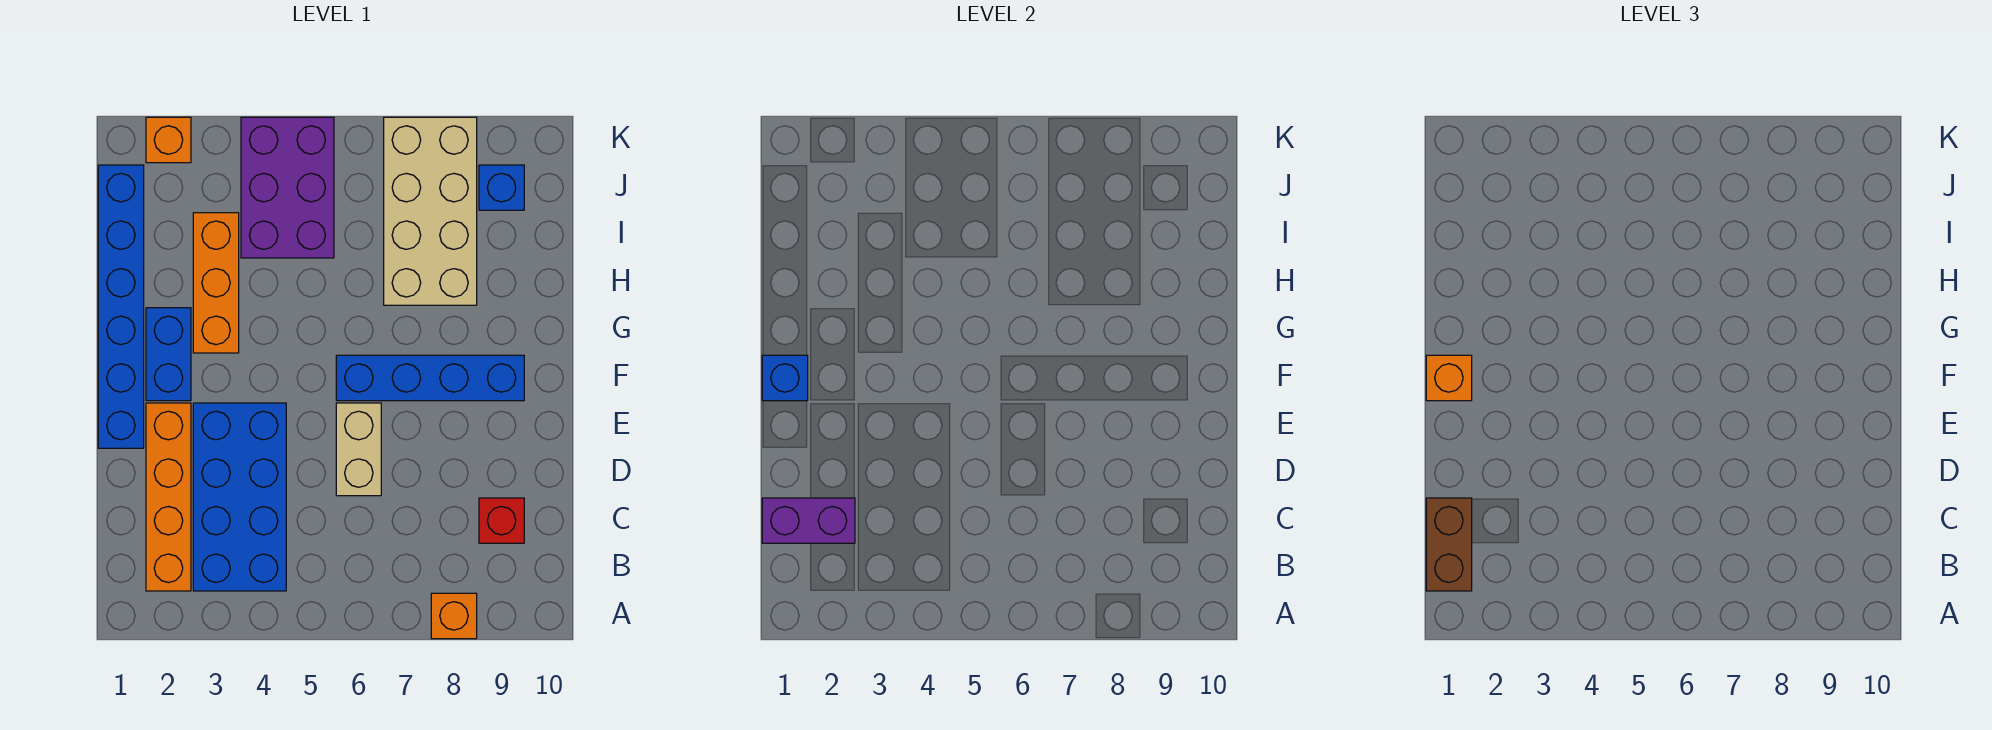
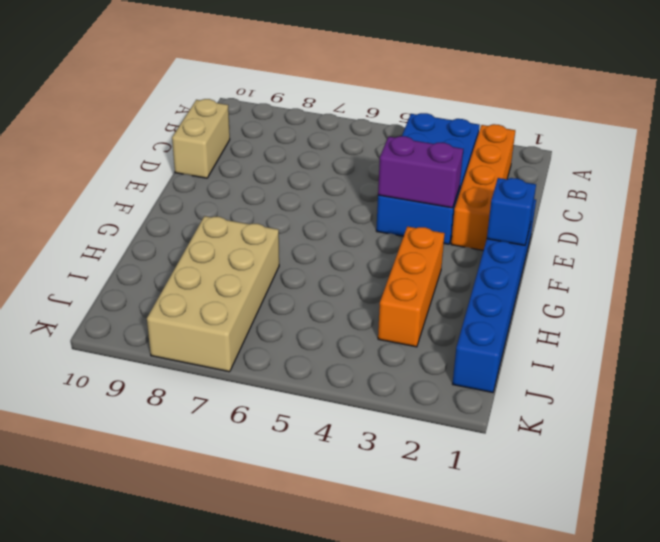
tan 1x2 brick [172,99,230,178] -> tan 1x2 brick moved to [336,403,381,496]
purple 1x2 brick [378,136,463,208] -> purple 1x2 brick moved to [762,498,855,543]
none -> orange 1x1 brick [431,593,477,639]
none -> red 1x1 brick [479,498,524,543]
none -> blue 1x2 brick [146,308,191,401]

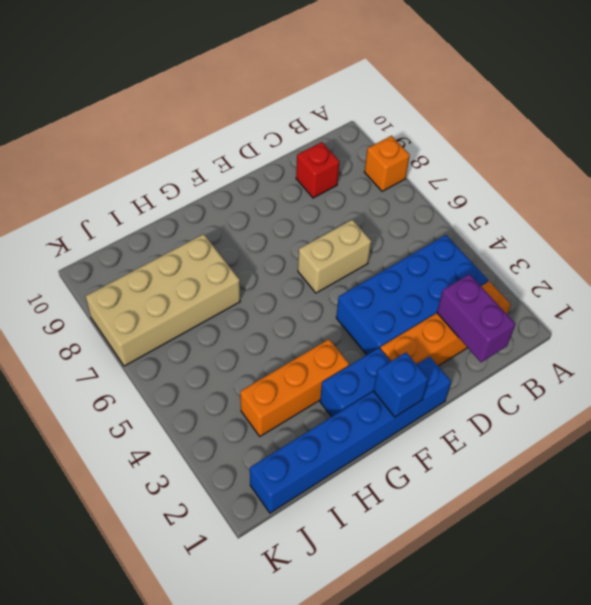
none -> blue 1x4 brick [336,355,524,401]
none -> purple 2x3 brick [241,117,334,258]
none -> blue 1x1 brick [479,165,524,210]

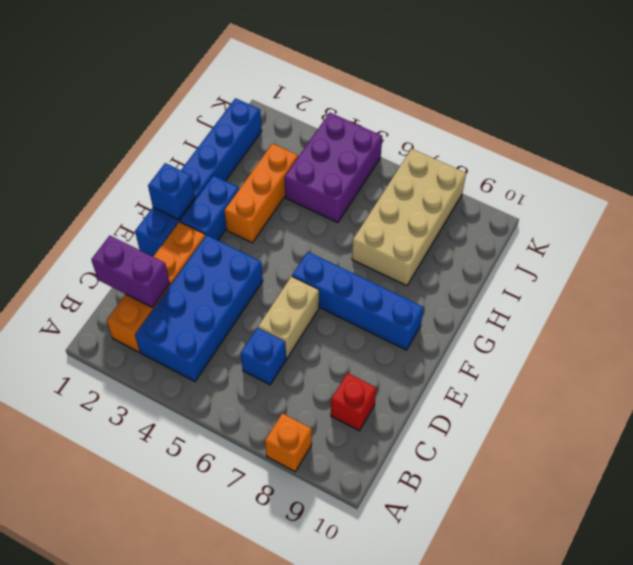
blue 1x1 brick [241,328,286,385] -> blue 1x1 brick moved to [479,165,524,210]
none -> orange 1x1 brick [146,117,191,163]
none -> brown 1x2 brick [1426,498,1472,591]
none -> orange 1x1 brick [1426,355,1472,401]

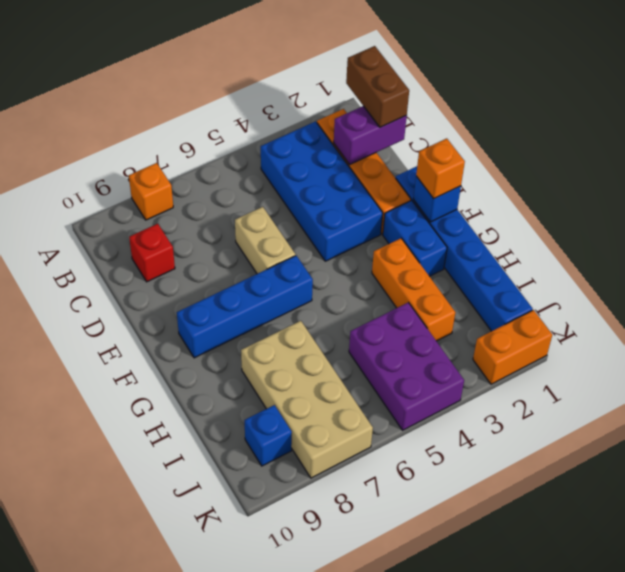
orange 1x2 brick [473,310,552,384] -> orange 1x1 brick [146,117,191,163]

